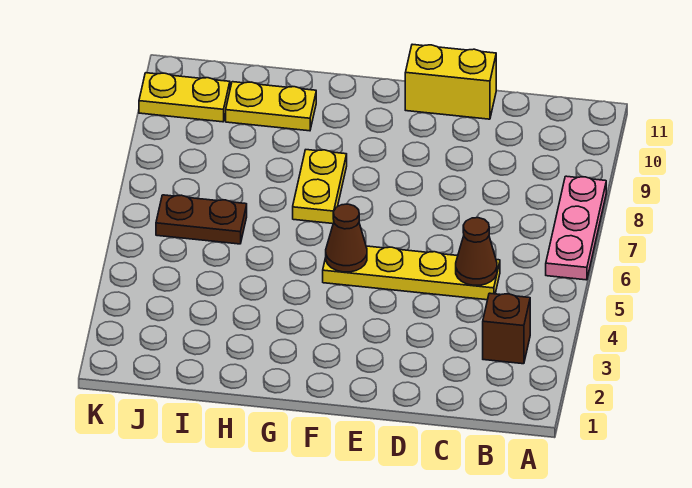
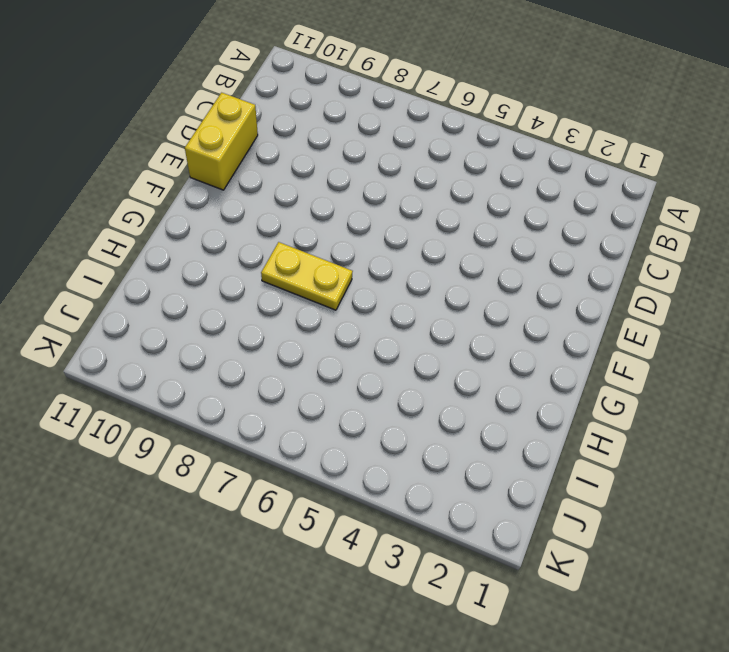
none -> pink 1x3 plate [546,176,606,280]
none -> brown 1x1 brick [483,293,530,364]

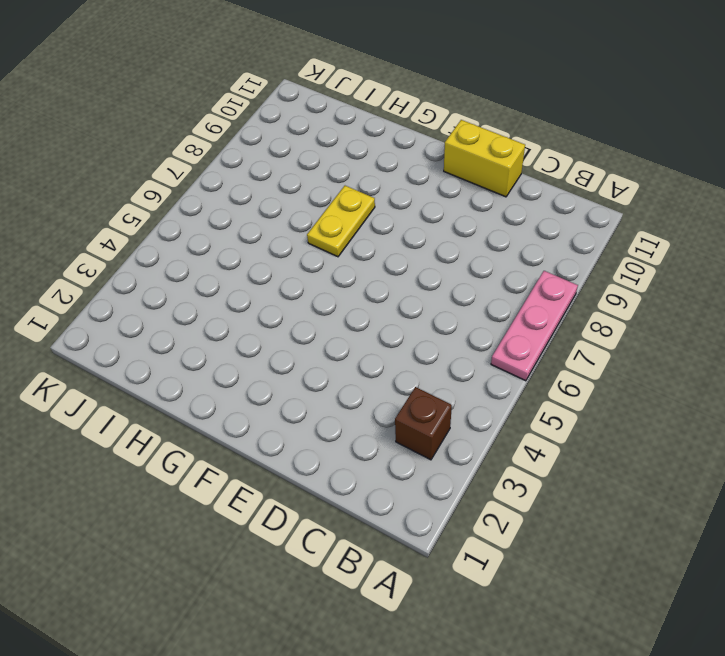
none -> yellow 1x4 plate [323,246,500,300]
none -> yellow 1x2 plate [226,82,316,131]

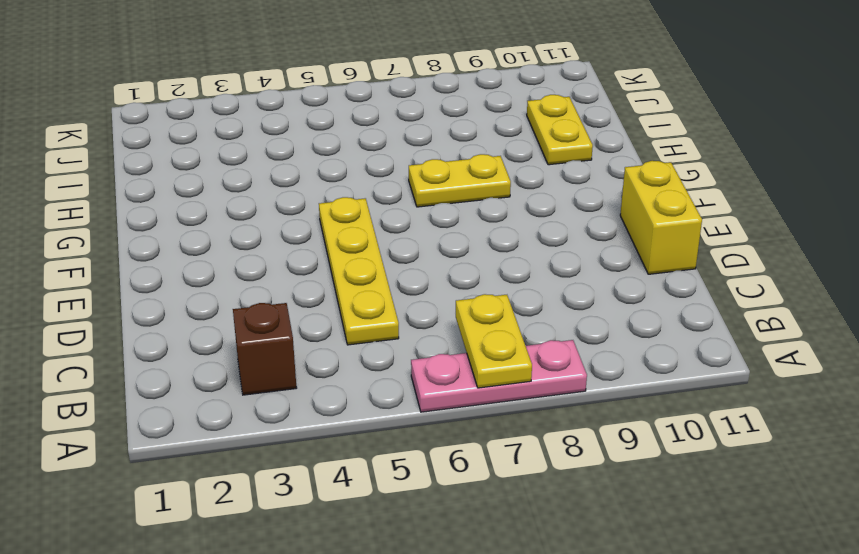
yellow 1x2 plate [456,294,532,388] -> yellow 1x2 plate moved to [139,73,230,122]
none -> brown 1x2 plate [156,195,247,244]
none -> brown 1x1 cone [456,218,497,285]

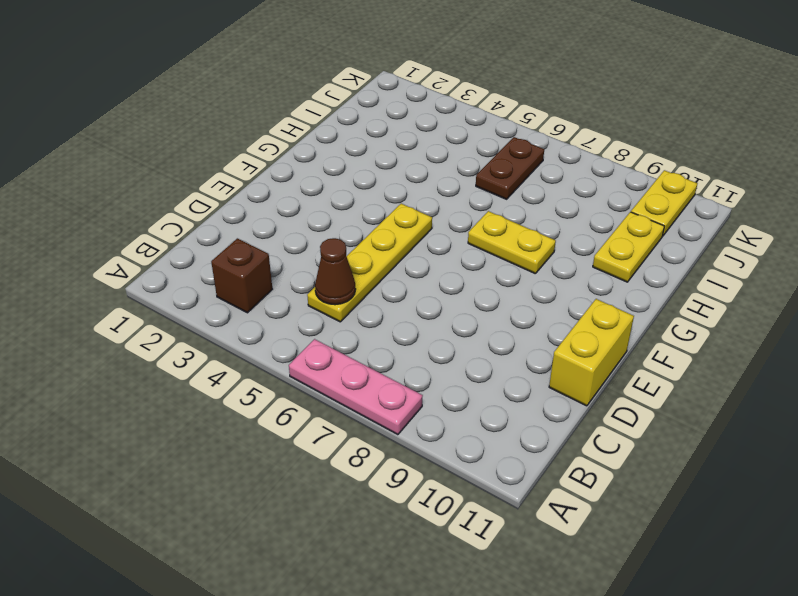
none -> brown 1x1 cone [326,204,367,272]

